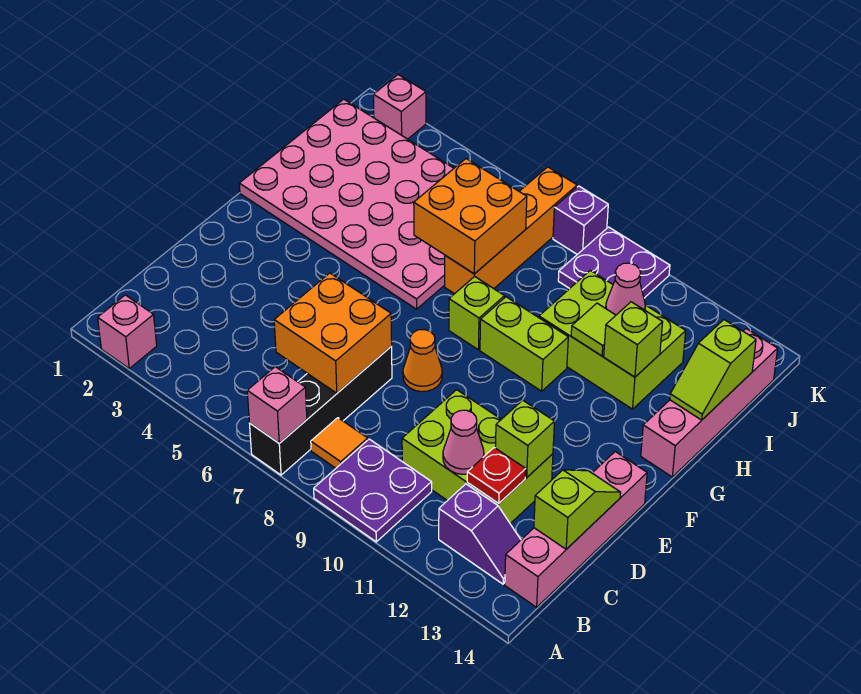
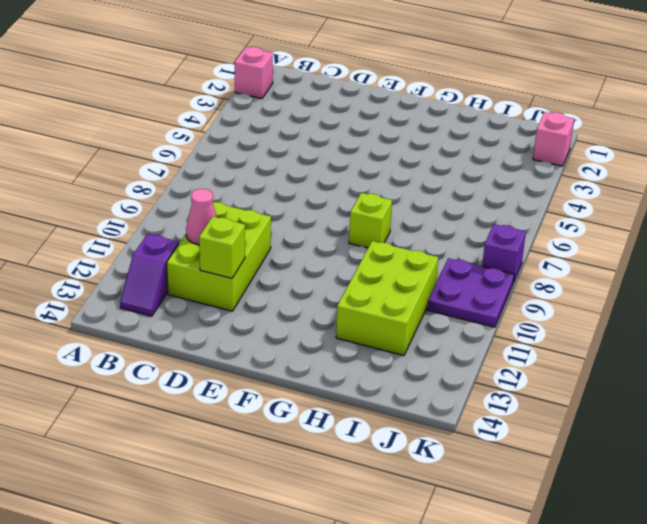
none -> black 1x4 brick [249,347,392,475]
none -> purple 2x2 plate [314,439,432,542]
none -> orange 1x1 tile [311,418,368,468]

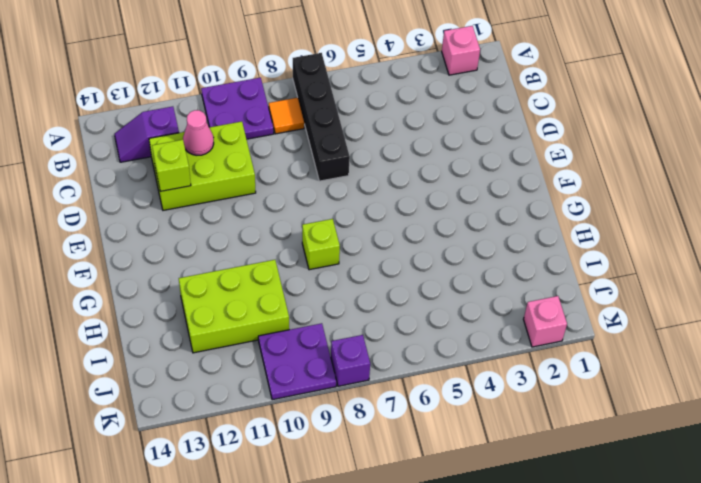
none -> pink 1x4 brick [505,452,647,607]
none -> orange 1x1 cone [403,330,442,392]
none -> pink 4x6 plate [239,99,454,309]

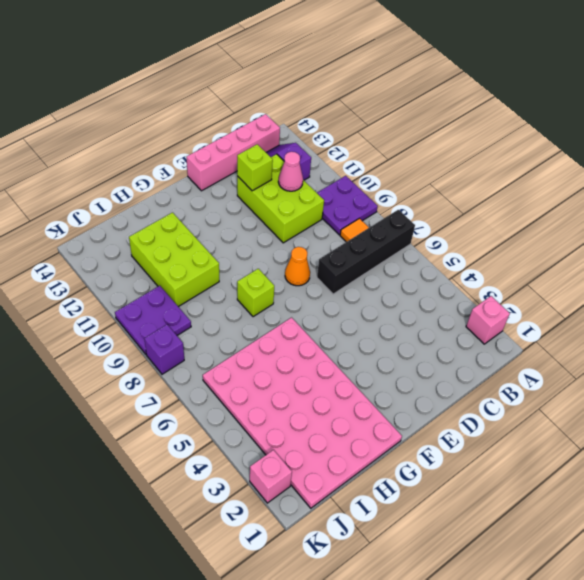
none -> lime 1x2 brick [480,297,568,391]
none -> pink 1x4 brick [641,329,778,477]
none -> orange 1x4 brick [445,167,577,294]

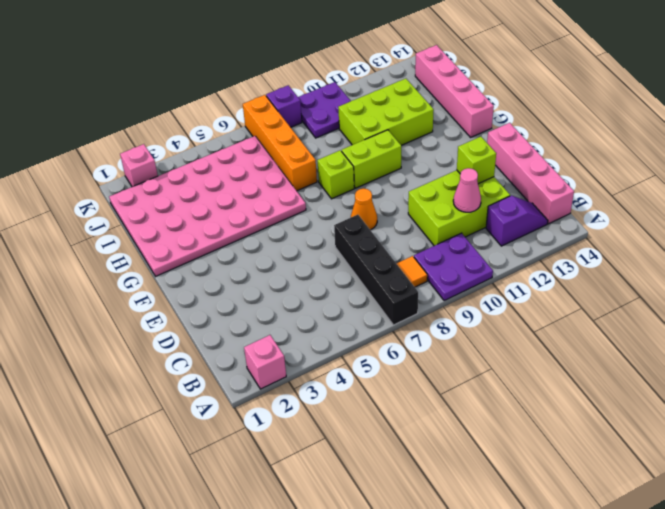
none -> pink 1x1 brick [247,367,307,443]
none -> orange 2x2 brick [274,273,392,393]
none -> red 1x1 plate [467,448,526,503]

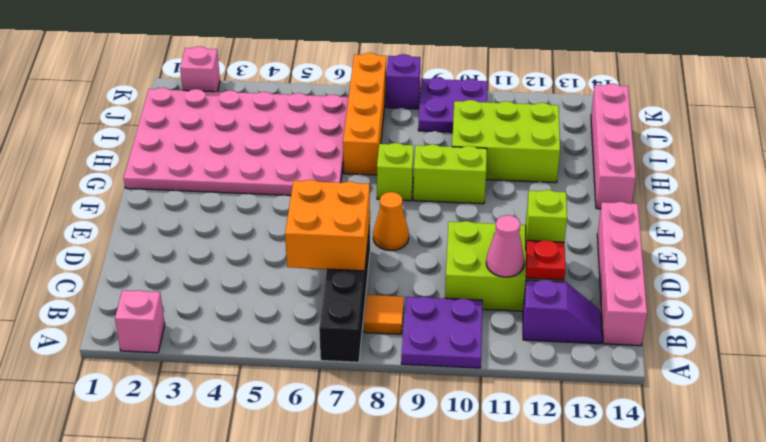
none -> pink 1x1 brick [247,367,307,443]
none -> lime 1x2 slope [534,470,621,549]
none -> orange 2x2 brick [414,159,527,274]

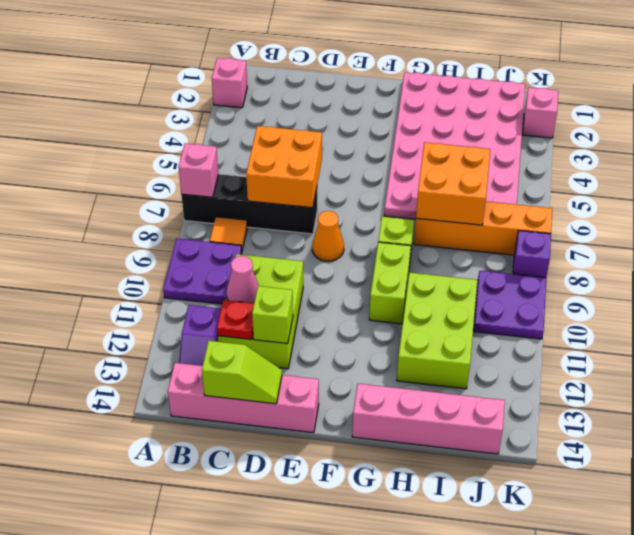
none -> lime 1x1 tile [571,303,616,356]
none -> lime 1x1 brick [604,302,663,377]
none -> lime 1x2 slope [670,320,756,420]

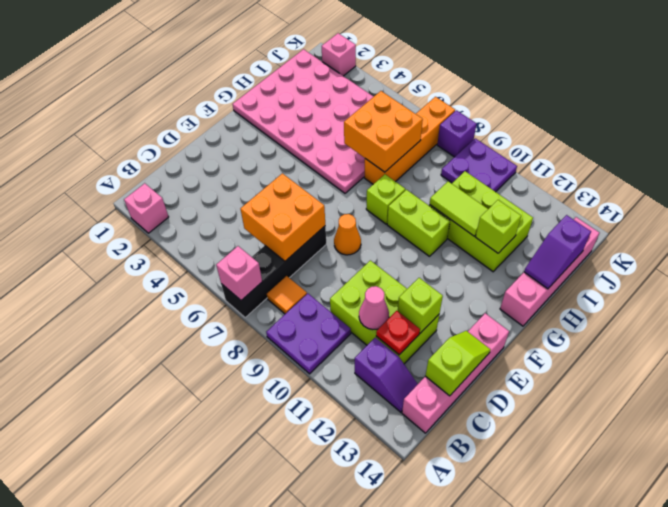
lime 1x2 tile [430,181,488,236] -> lime 1x1 tile [571,303,616,356]
purple 1x2 slope [524,215,591,289] -> lime 1x2 slope [670,320,756,420]
none -> pink 1x1 cone [606,263,645,315]

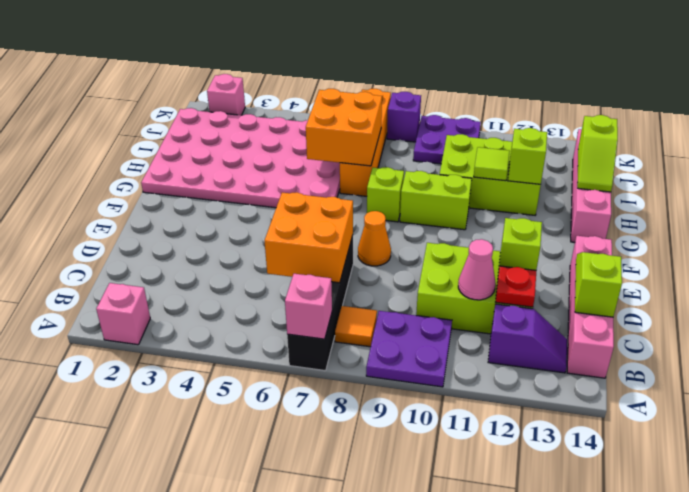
none -> pink 1x1 cone [606,263,645,315]

